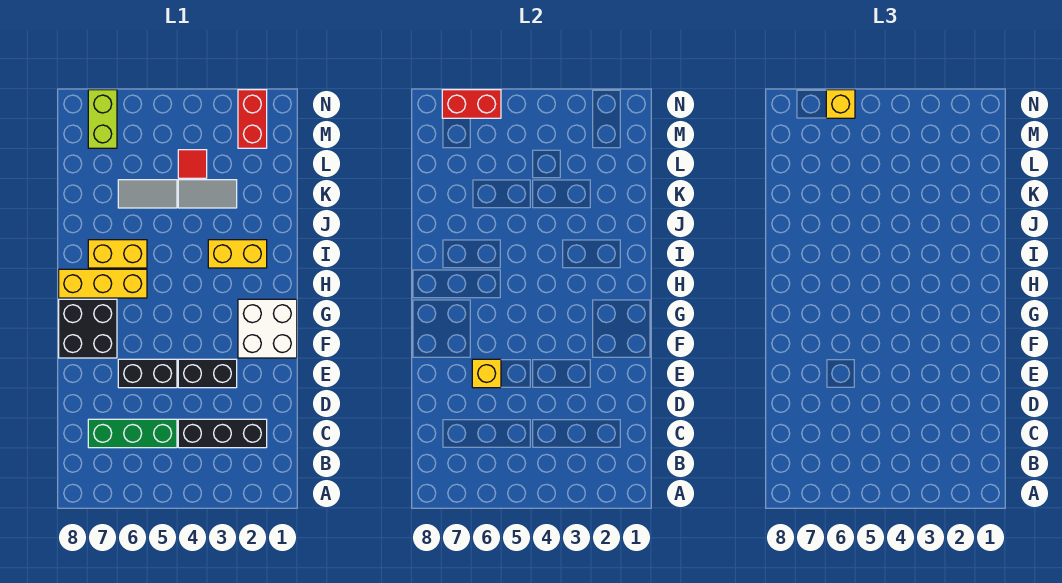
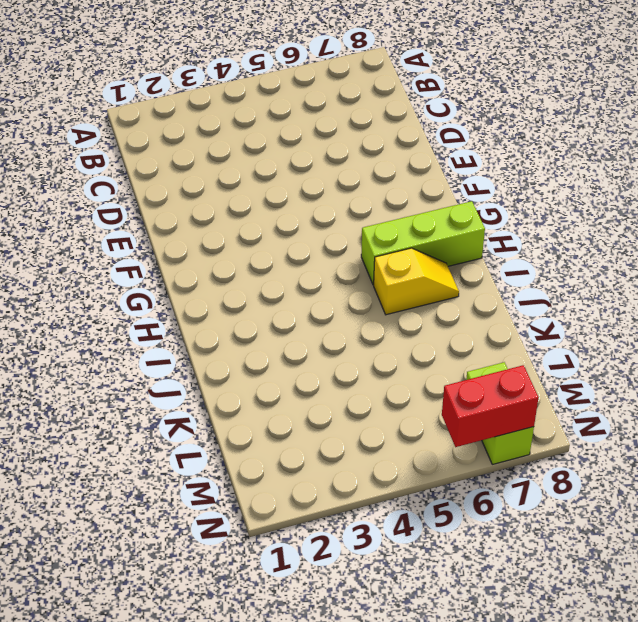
lime 1x3 brick [361,201,485,285] -> yellow 1x3 brick [59,269,147,298]
yellow 1x2 slope [374,248,459,315] -> yellow 1x2 brick [88,240,147,268]
none -> black 1x3 brick [178,419,267,448]
none -> green 1x3 brick [88,419,177,448]
none -> black 1x2 brick [178,359,237,388]

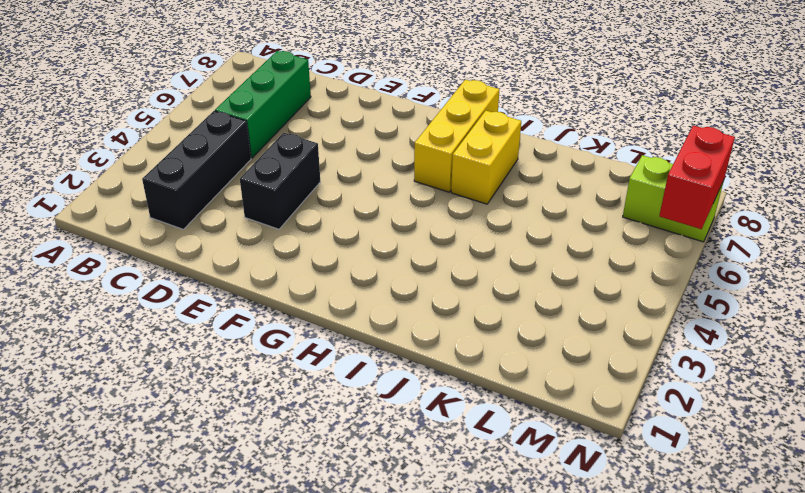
none -> black 1x2 brick [118,359,177,388]
none -> white 2x2 brick [238,299,297,358]
none -> black 2x2 brick [59,299,117,358]

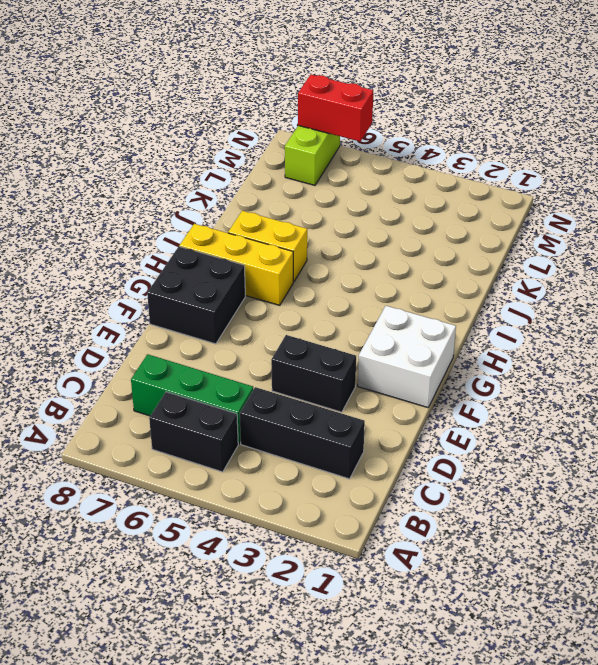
black 1x2 brick [149,392,238,472] -> black 1x2 brick moved to [118,359,177,388]
none -> yellow 1x2 brick [208,240,267,268]
none -> grey 1x2 tile [178,180,237,208]
none -> grey 1x2 tile [118,180,177,208]

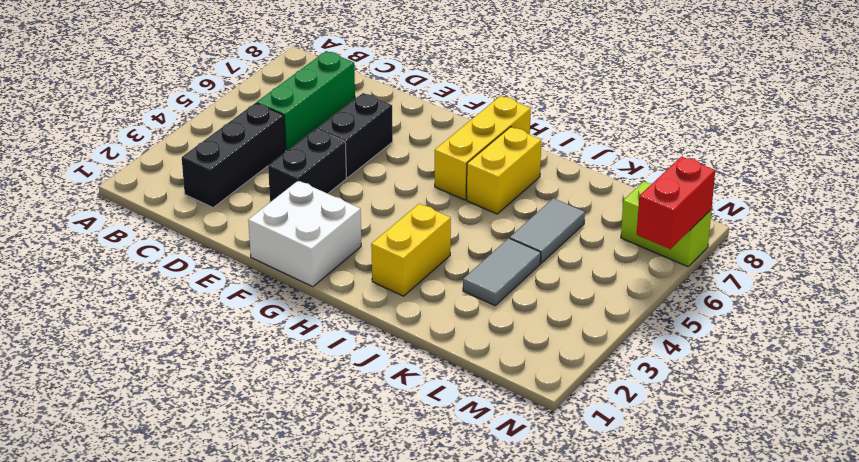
none -> black 2x2 brick [59,299,117,358]
none -> red 1x1 tile [178,150,207,178]
none -> red 1x2 brick [238,90,267,148]

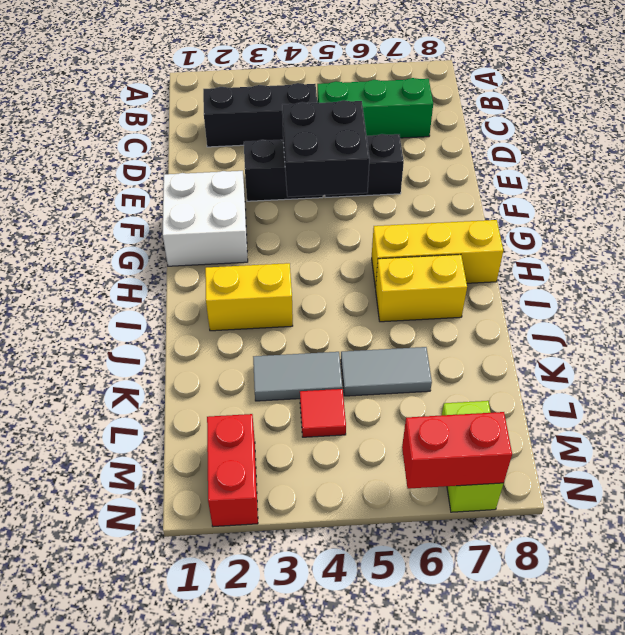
black 2x2 brick [282,100,369,197] -> black 2x2 brick moved to [59,299,117,358]
none -> yellow 1x1 brick [472,359,501,388]
none -> yellow 1x1 brick [826,90,855,118]

